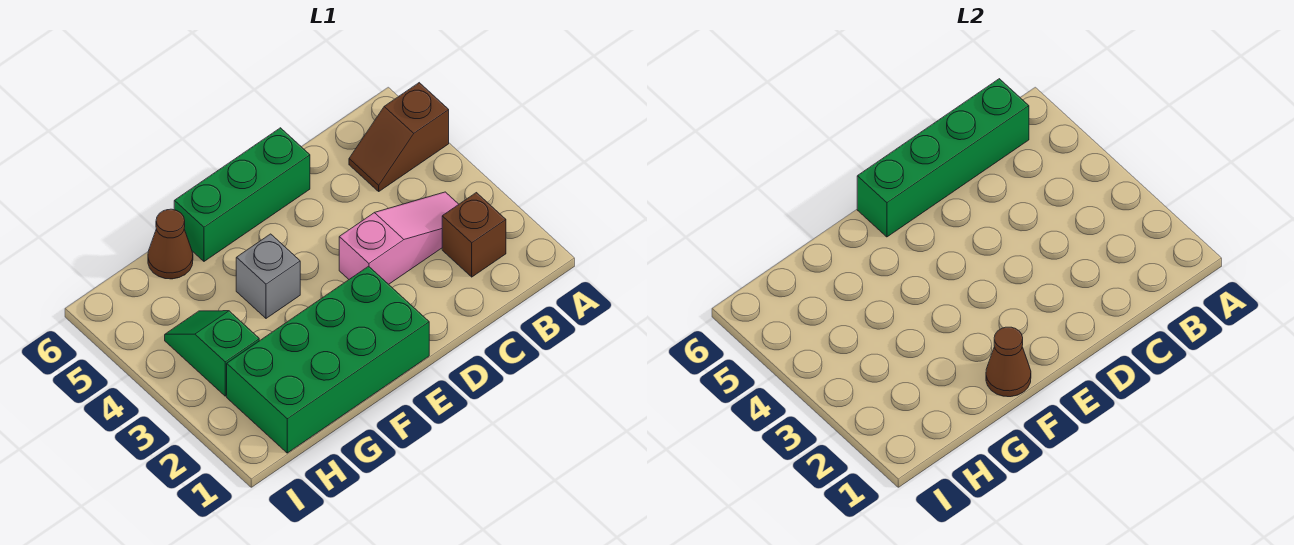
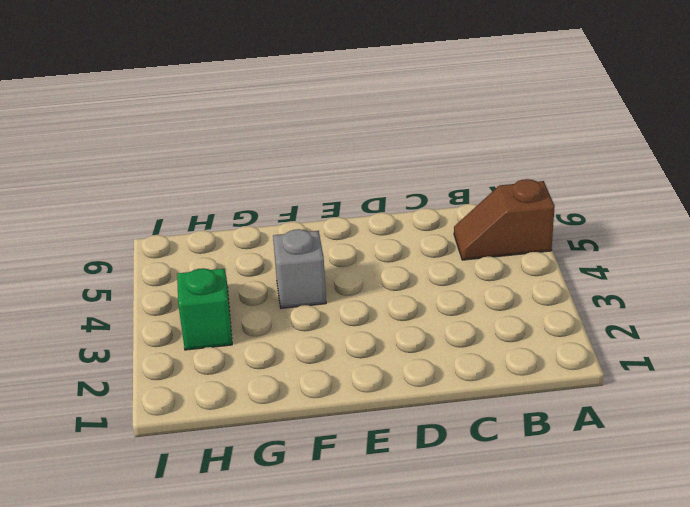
none -> brown 1x1 brick [442,193,506,277]
none -> pink 1x3 slope [339,192,459,284]

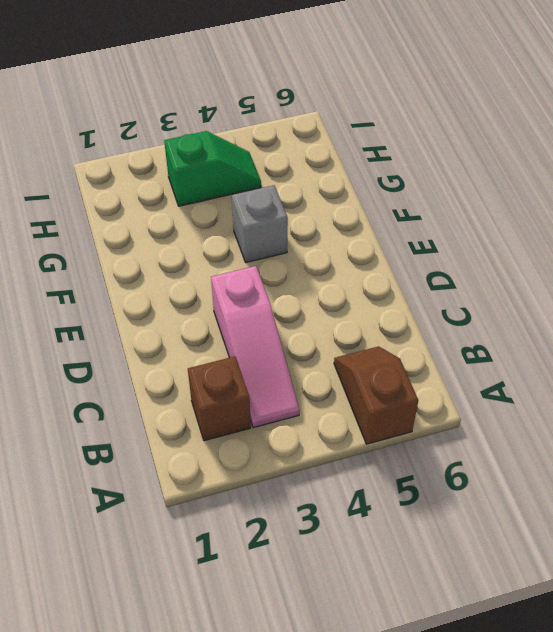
none -> green 1x3 brick [174,128,310,261]
none -> green 2x4 brick [227,266,429,453]

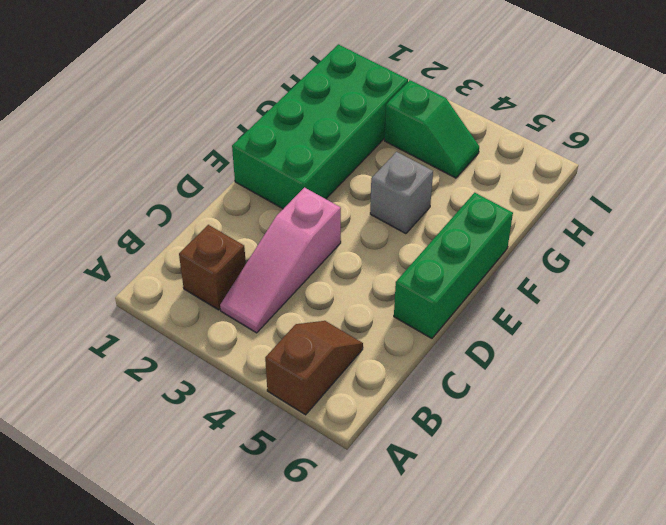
none -> brown 1x1 cone [148,209,193,279]
none -> green 1x4 brick [857,79,1029,237]

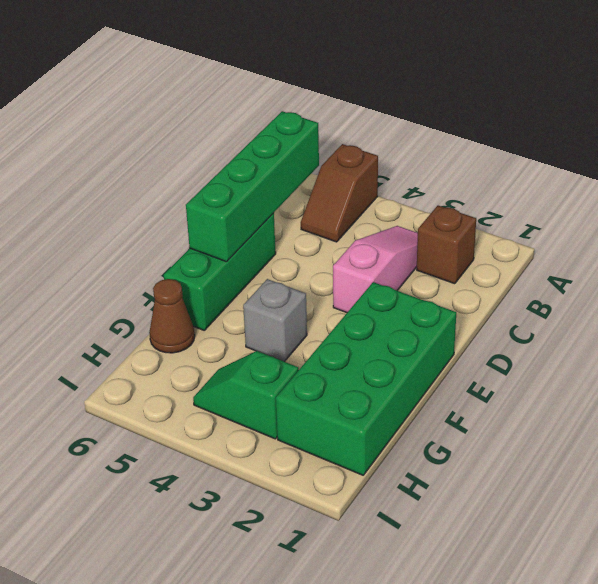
none -> brown 1x1 cone [986,327,1031,397]

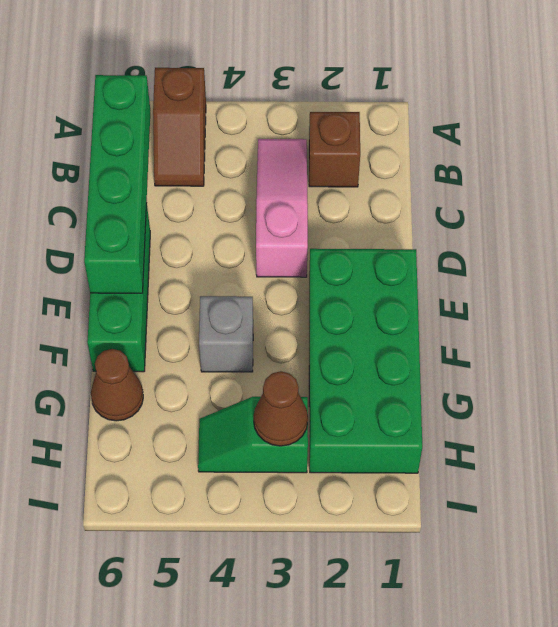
brown 1x1 cone [254,371,308,446] -> brown 1x1 cone moved to [986,327,1031,397]

